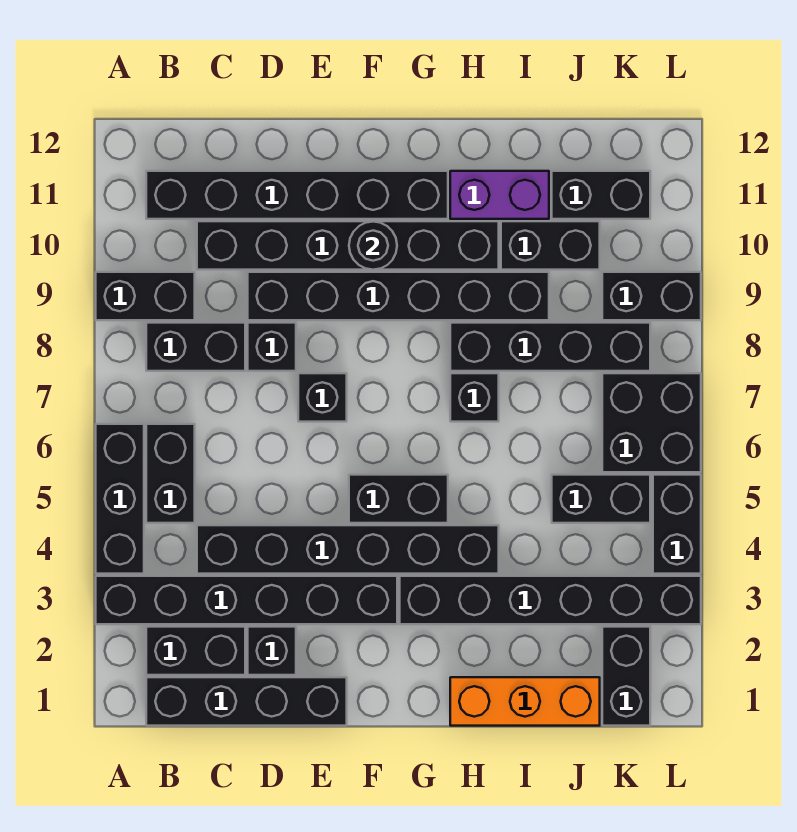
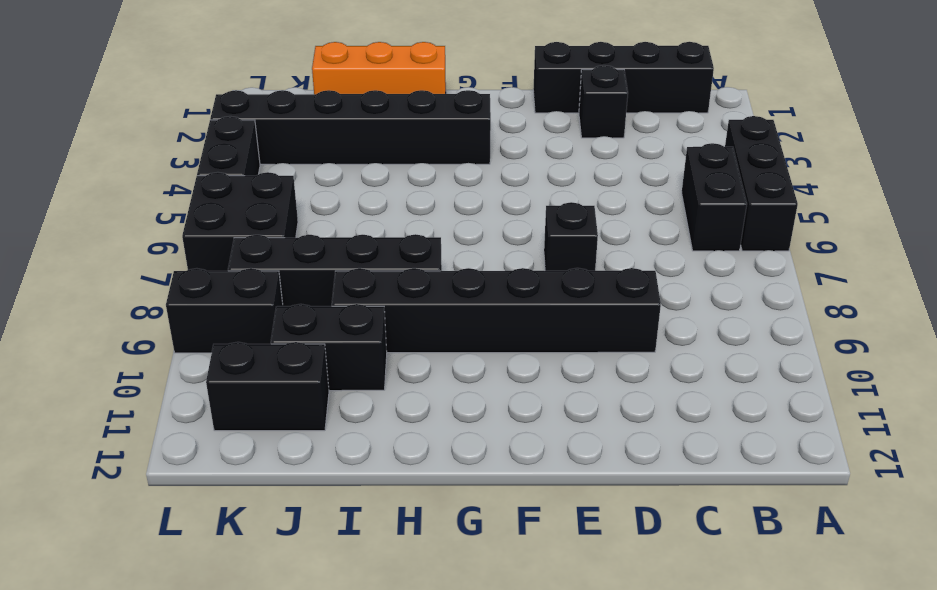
none -> black 1x6 brick [96,576,397,624]
none -> black 1x2 brick [96,272,195,320]
none -> black 1x2 brick [146,627,245,675]

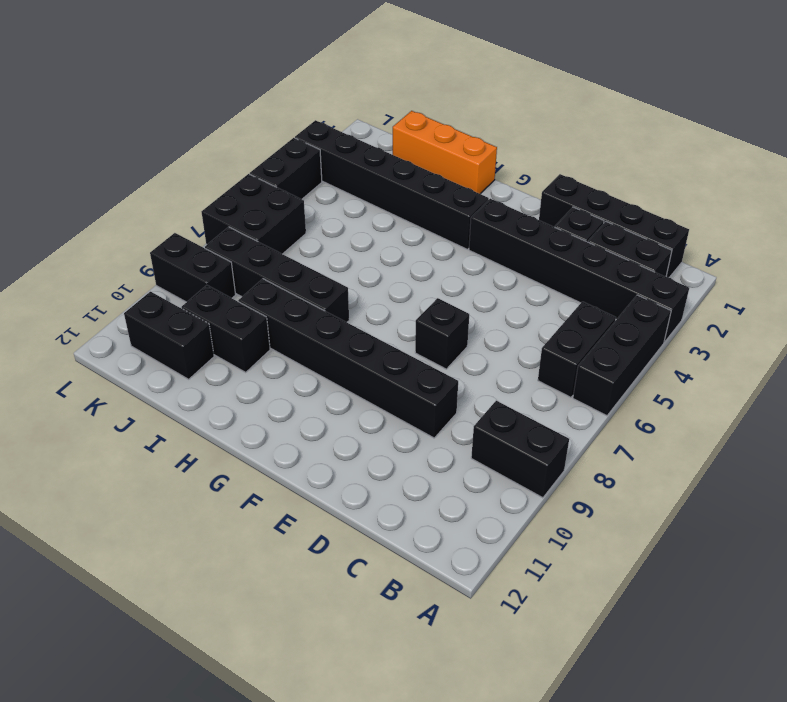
none -> black 1x2 brick [146,323,245,371]
none -> black 1x6 brick [146,171,448,219]
none -> black 1x6 brick [197,525,499,574]

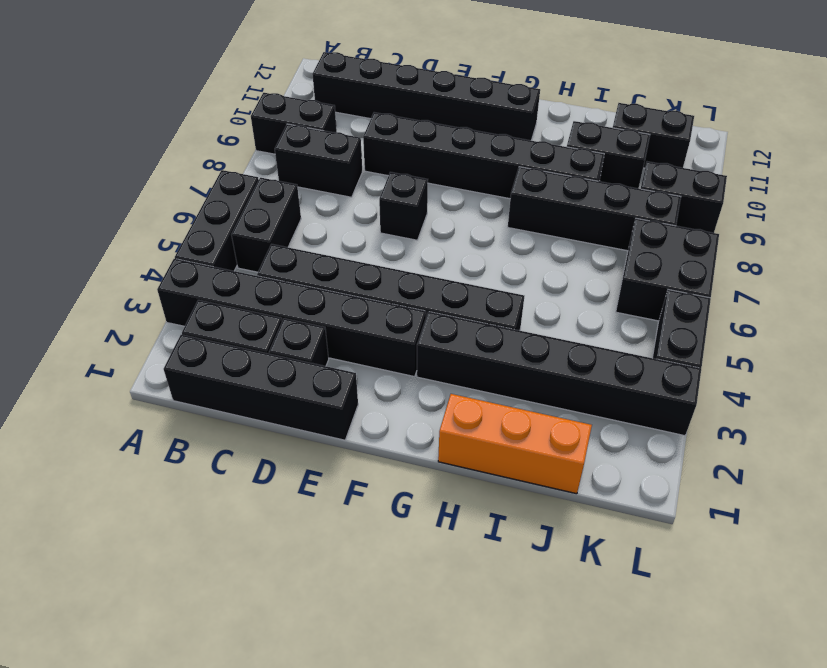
none -> black 1x6 brick [197,221,499,270]
none -> black 1x1 brick [248,323,296,371]
none -> black 1x2 brick [349,475,448,523]

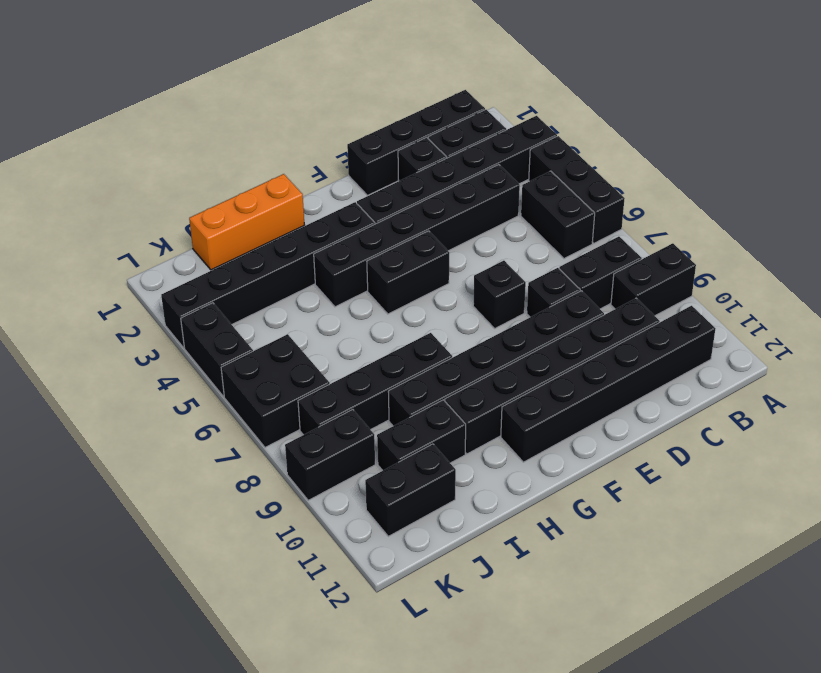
none -> black 1x1 brick [450,373,499,422]
none -> purple 1x2 brick [450,171,549,219]
none -> black 1x2 brick [552,475,650,523]

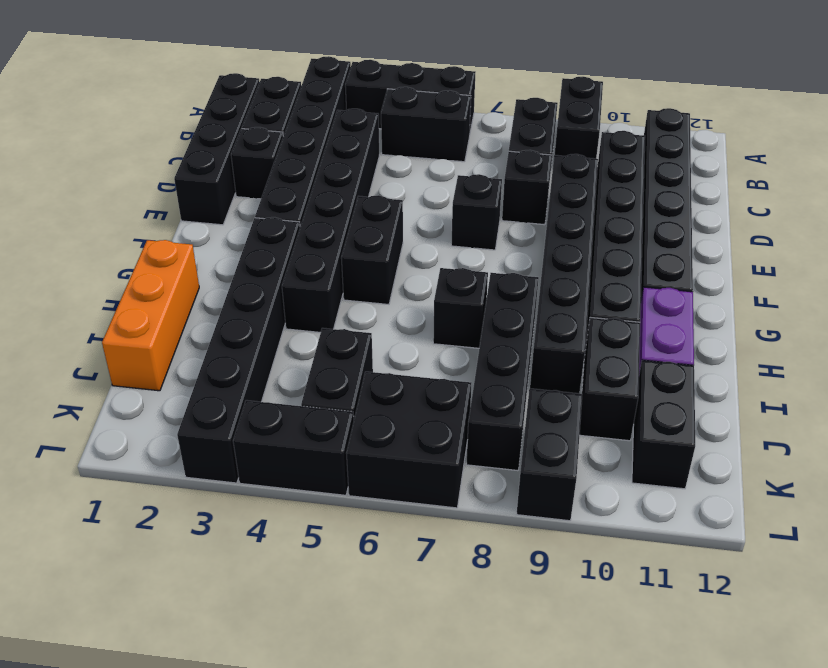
none -> black 1x2 brick [602,627,650,726]
none -> black 1x1 round brick [349,222,397,270]

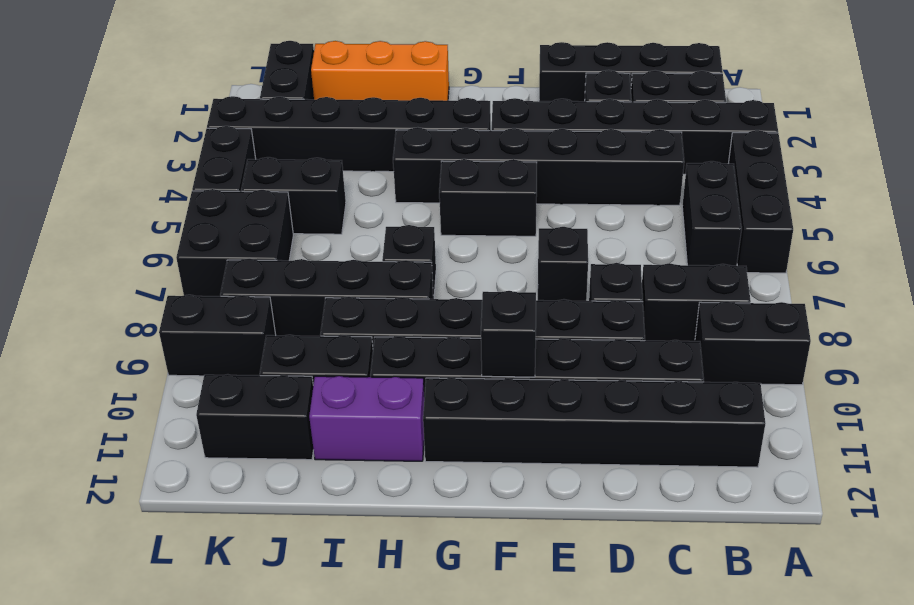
black 1x1 brick [481,291,536,377] -> black 1x1 round brick [349,222,397,270]

